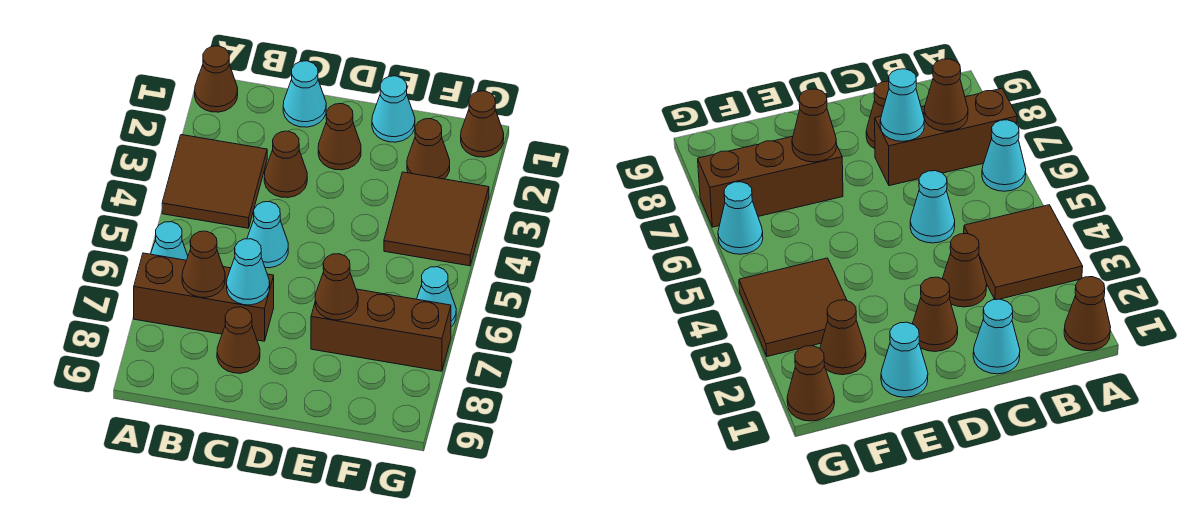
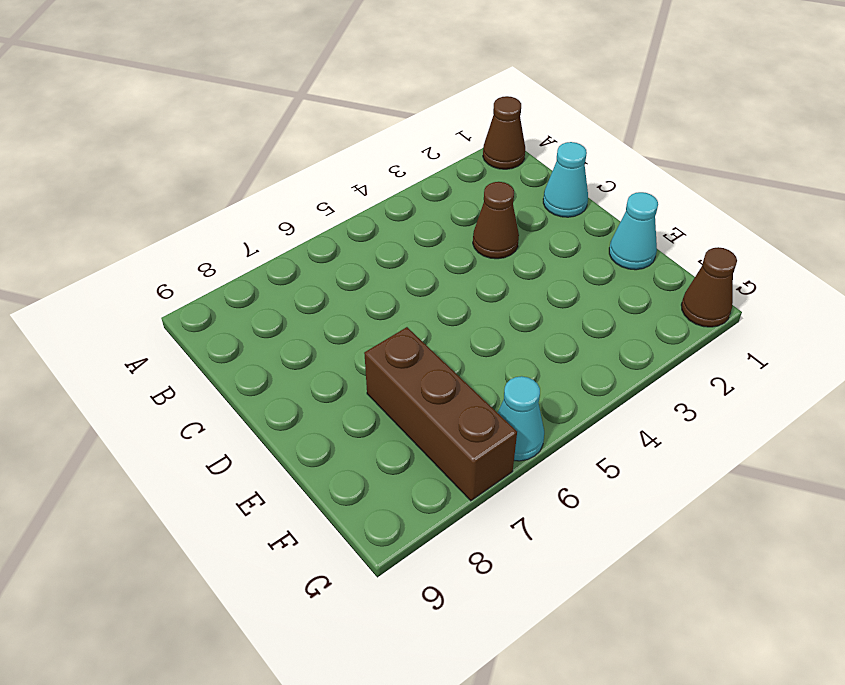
none -> brown 2x2 tile [162,135,267,228]
none -> cyan 1x1 cone [151,222,188,260]
none -> brown 1x3 brick [134,253,274,341]

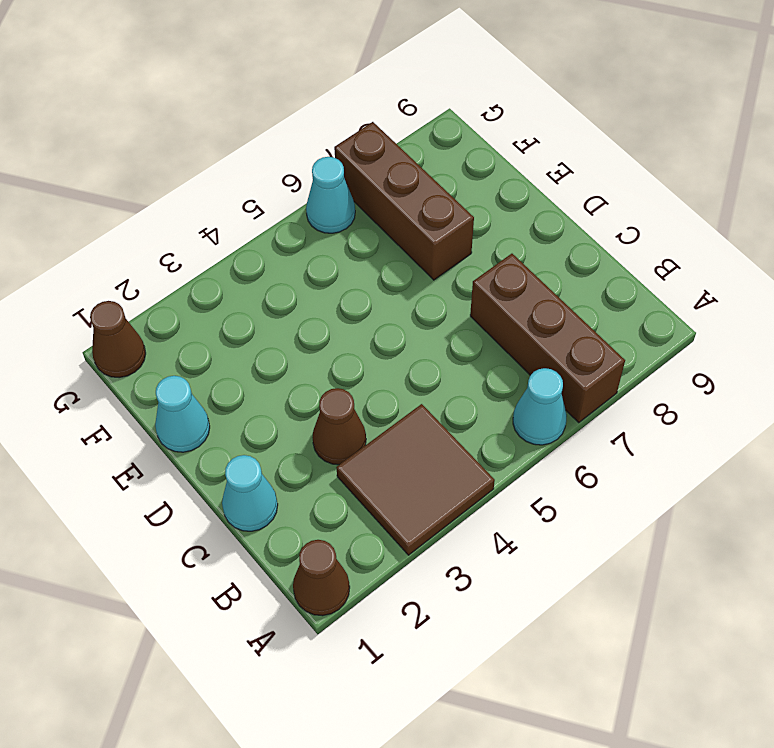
none -> cyan 1x1 cone [247,202,288,268]
none -> brown 1x1 cone [217,307,260,373]
none -> brown 1x1 cone [318,104,361,170]

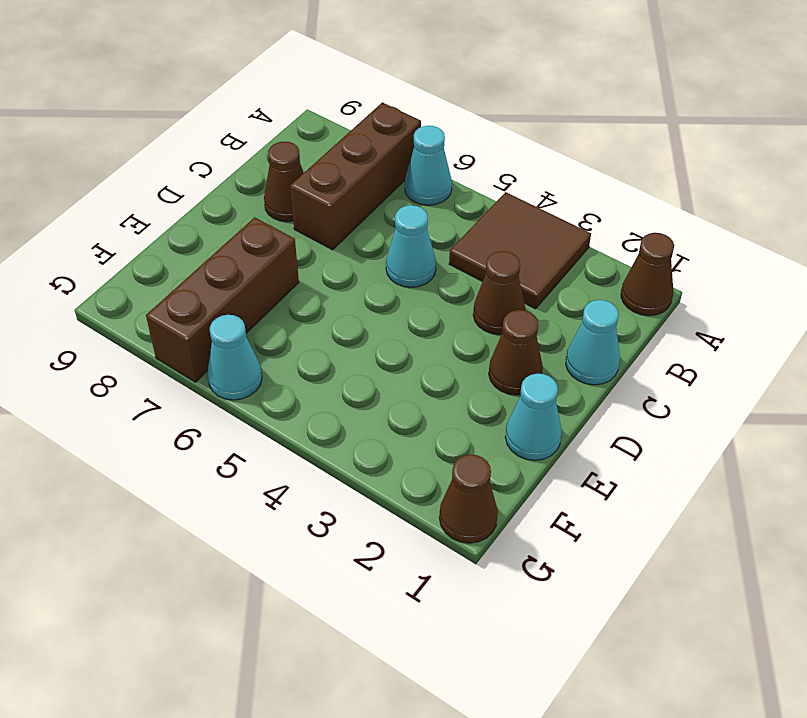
none -> brown 1x1 cone [407,119,450,179]
none -> brown 2x2 tile [384,172,489,266]
none -> brown 1x1 cone [182,231,225,297]

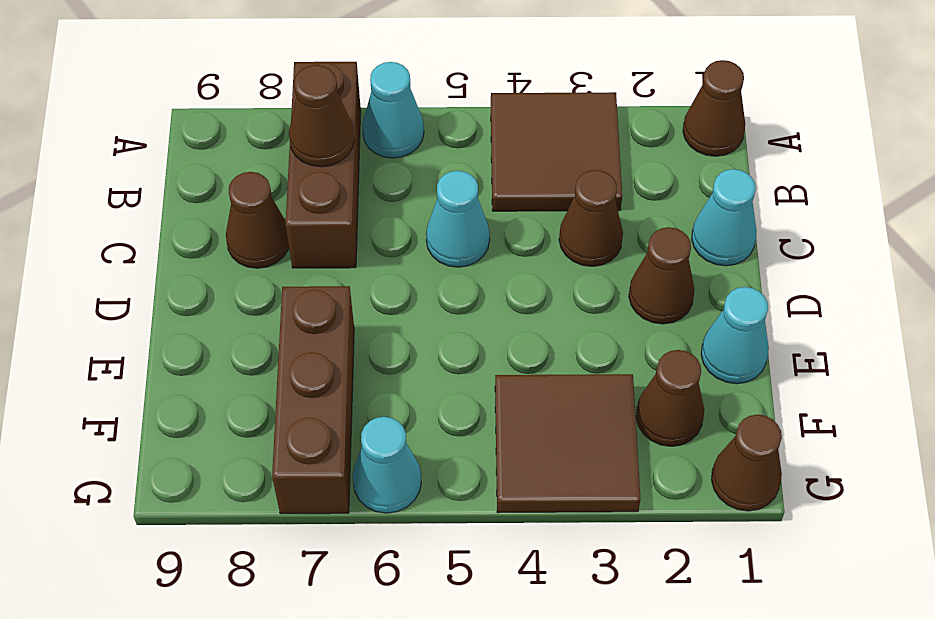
none -> cyan 1x1 cone [227,239,270,305]
none -> brown 1x1 cone [315,254,358,320]

